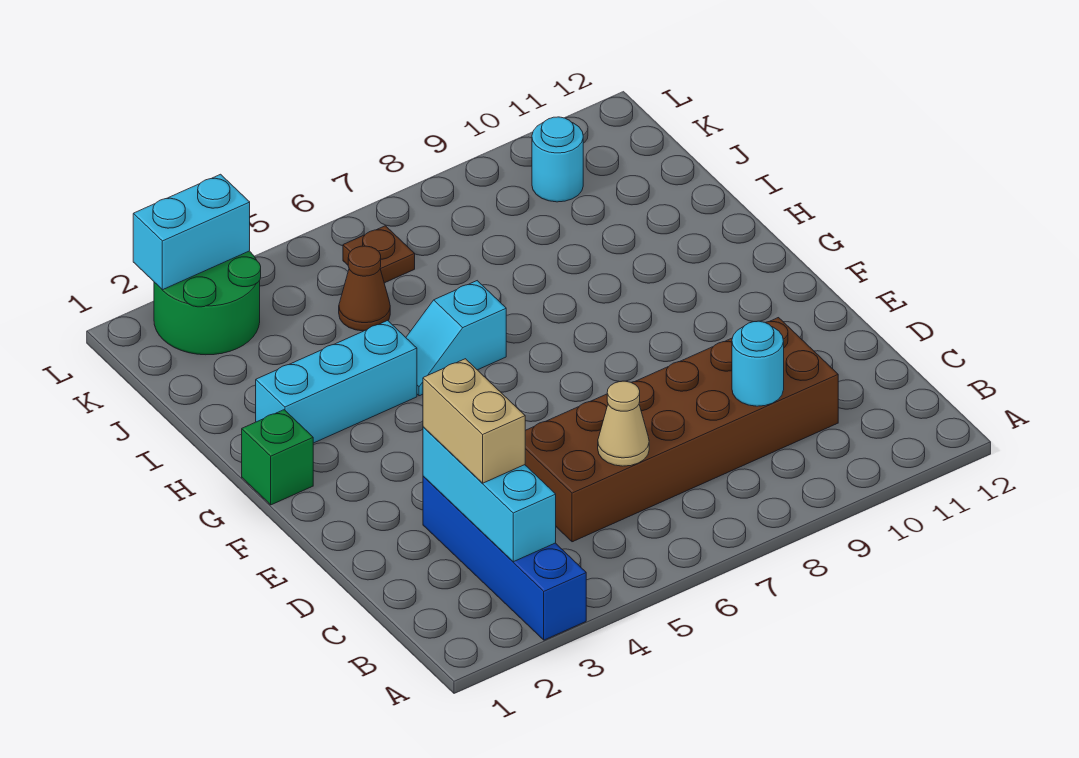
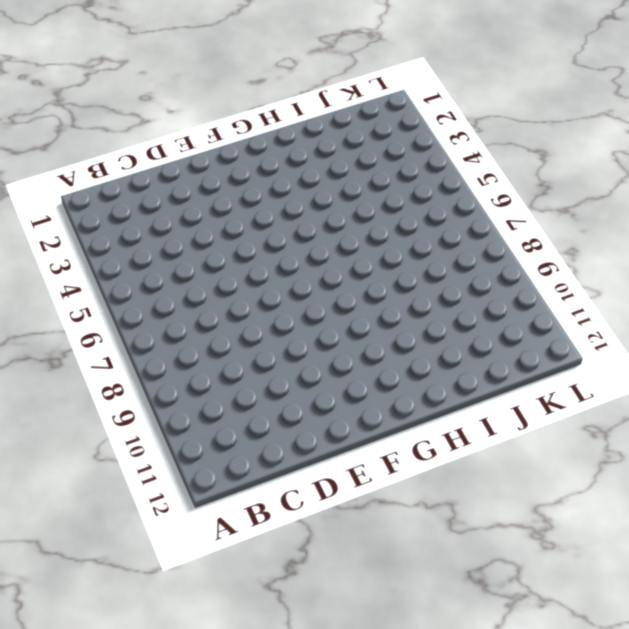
none -> blue 1x4 brick [423,476,586,640]
none -> brown 2x6 brick [525,318,838,542]
none -> green 1x1 brick [242,410,313,505]

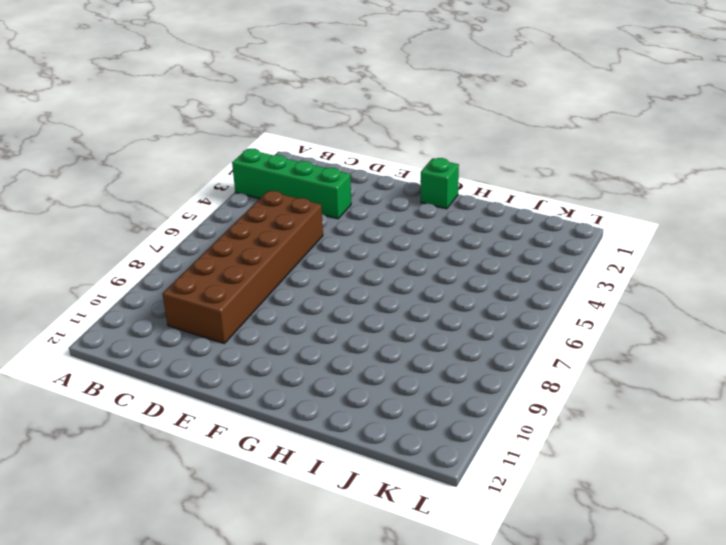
green 1x4 brick [232,149,351,219] -> blue 1x4 brick [423,476,586,640]
none -> cyan 1x3 brick [256,321,417,443]
none -> cyan 1x2 slope [406,281,506,396]
none -> brown 1x1 cone [339,246,390,331]

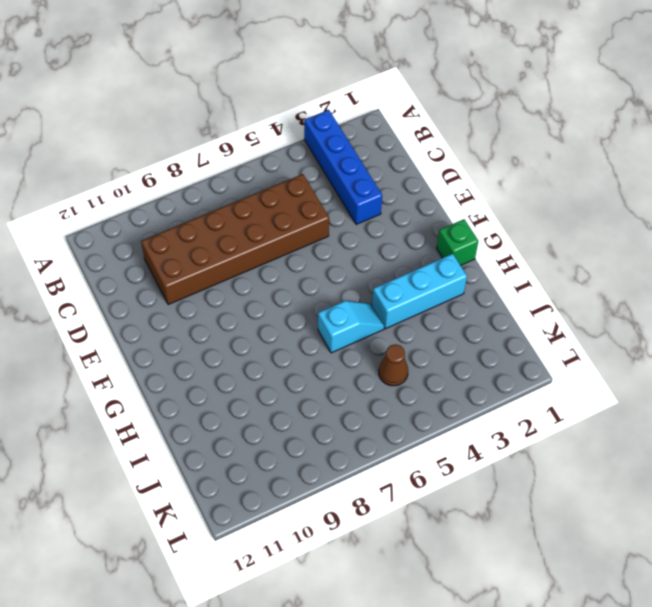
none -> green 2x2 round brick [154,251,261,355]
none -> brown 1x1 plate [343,226,415,283]
none -> cyan 1x1 round brick [532,117,583,202]

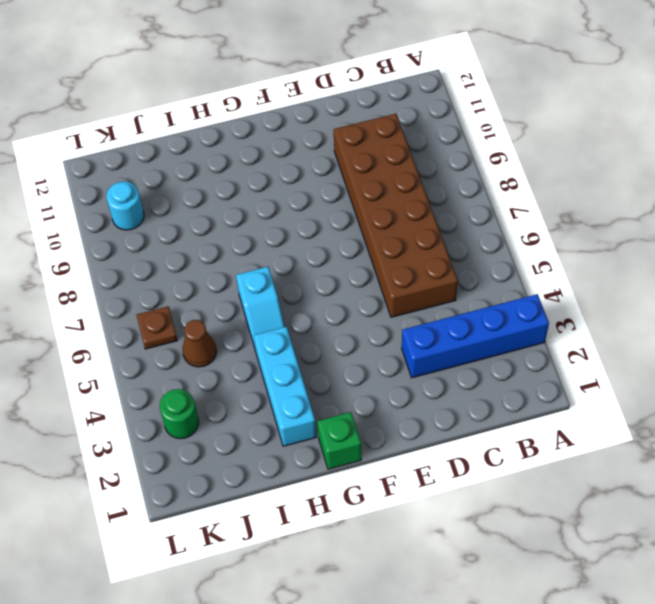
green 1x1 round brick [160,389,199,439] -> green 2x2 round brick [154,251,261,355]
none -> cyan 1x3 brick [423,427,556,562]
none -> tan 1x1 cone [598,381,649,466]
none -> cyan 1x1 round brick [732,321,784,406]

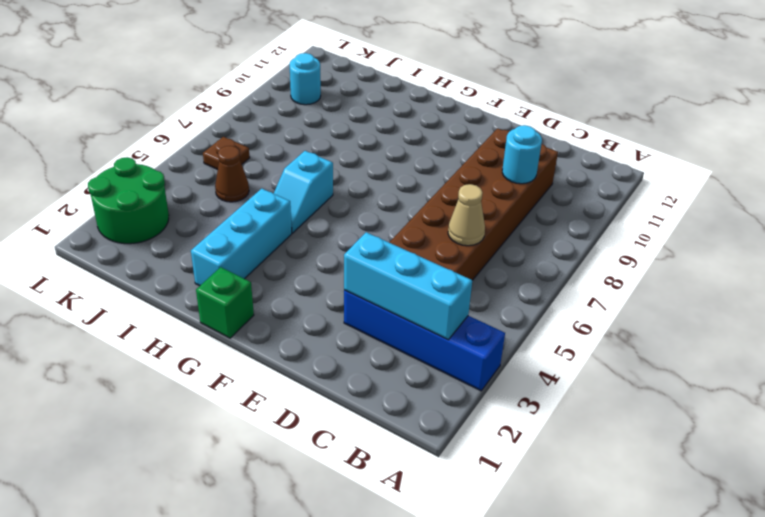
none -> cyan 1x2 brick [133,174,250,290]
none -> tan 1x2 brick [423,359,525,483]

